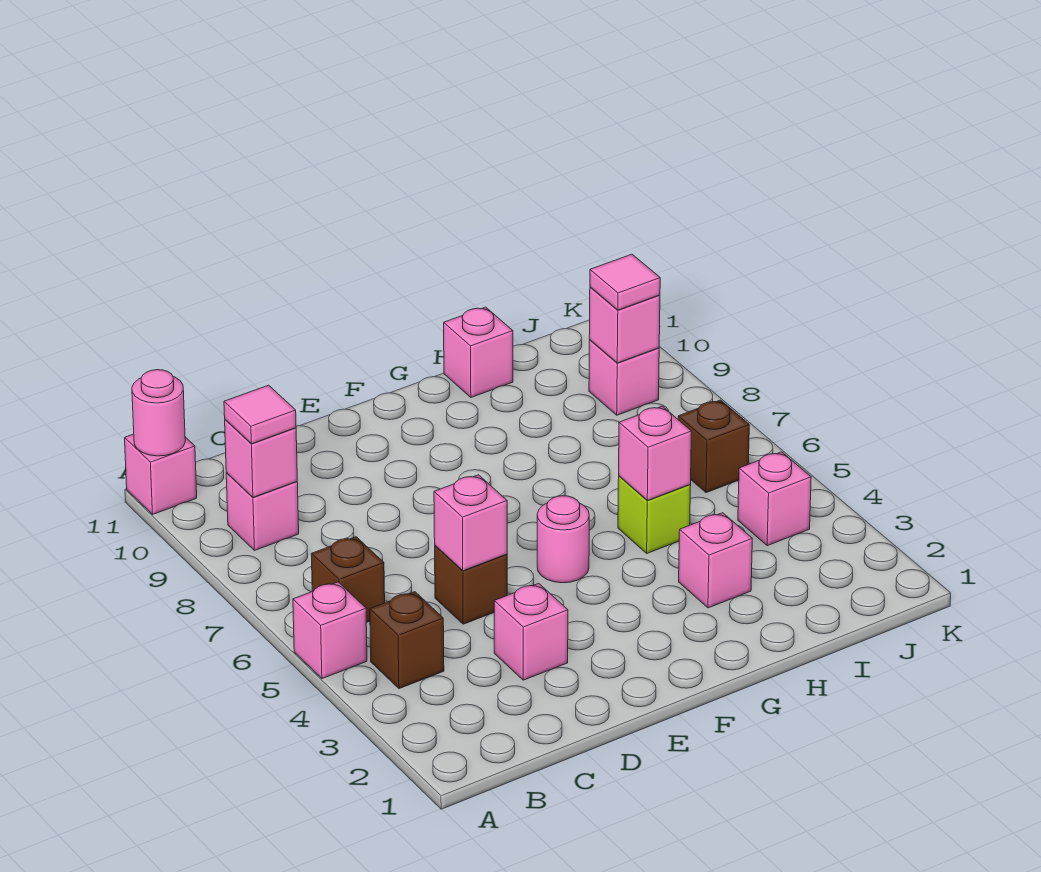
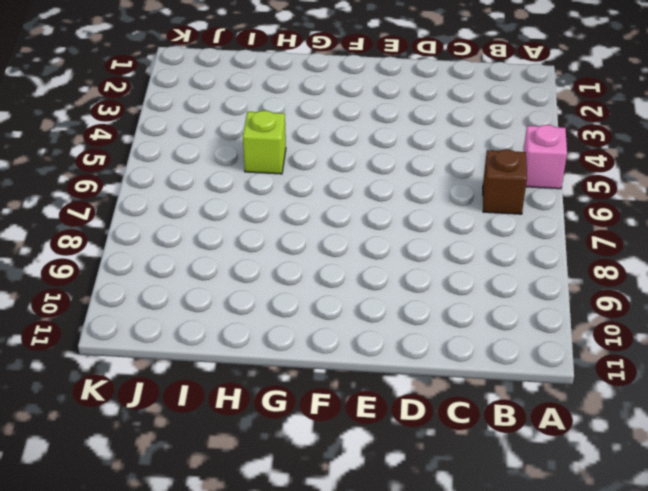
none -> pink 1x1 brick [125,434,197,514]
none -> brown 1x1 brick [370,592,444,689]
none -> pink 1x1 brick [226,473,299,551]

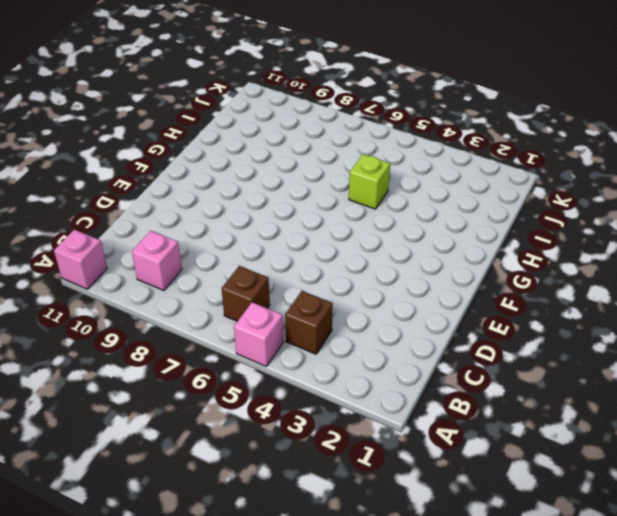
none -> pink 1x1 brick [494,583,568,680]
none -> brown 1x1 brick [435,546,507,624]
none -> pink 1x1 round brick [537,496,589,583]

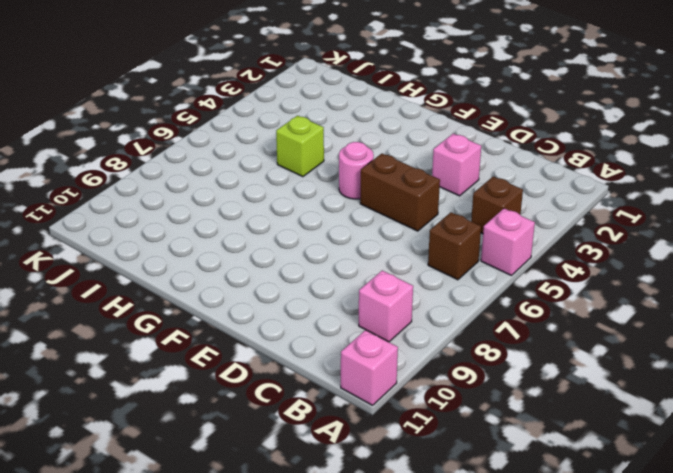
brown 1x2 brick [360,154,440,231] -> brown 1x1 brick [435,546,507,624]
none -> pink 1x1 brick [679,513,752,608]
none -> pink 1x1 brick [444,307,513,397]
none -> pink 1x1 brick [738,452,811,546]

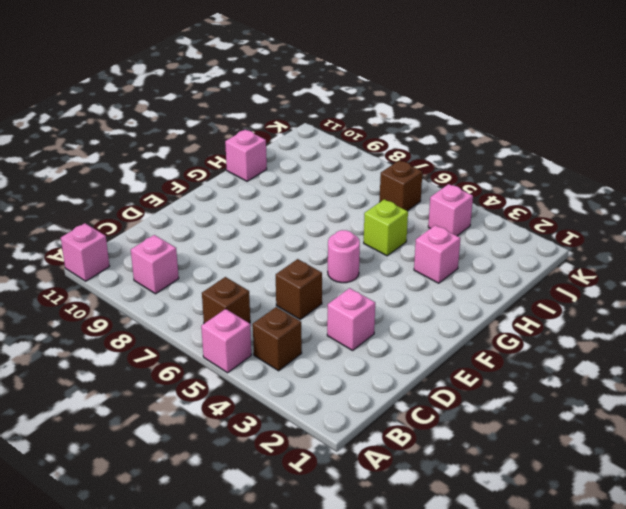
none -> pink 1x1 brick [589,340,659,415]
none -> pink 1x1 round brick [132,370,185,456]
none -> pink 1x1 brick [225,420,297,497]

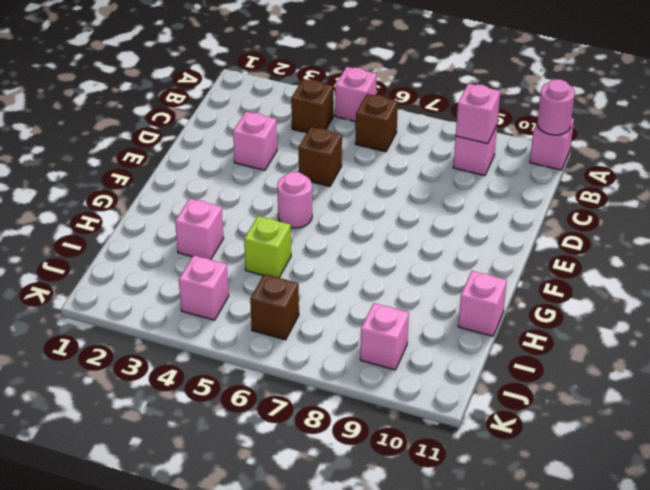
none -> pink 1x1 brick [434,475,507,571]
none -> pink 1x1 brick [619,406,691,500]
none -> pink 1x1 brick [589,287,660,363]

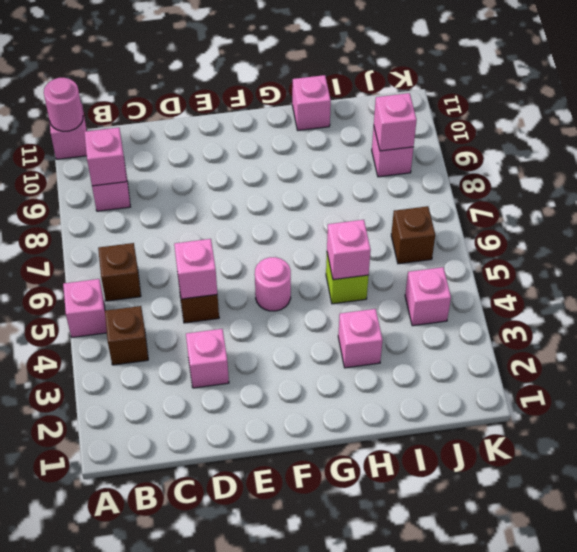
none -> pink 1x1 tile [224,385,296,444]
none -> pink 1x1 tile [590,254,660,310]

